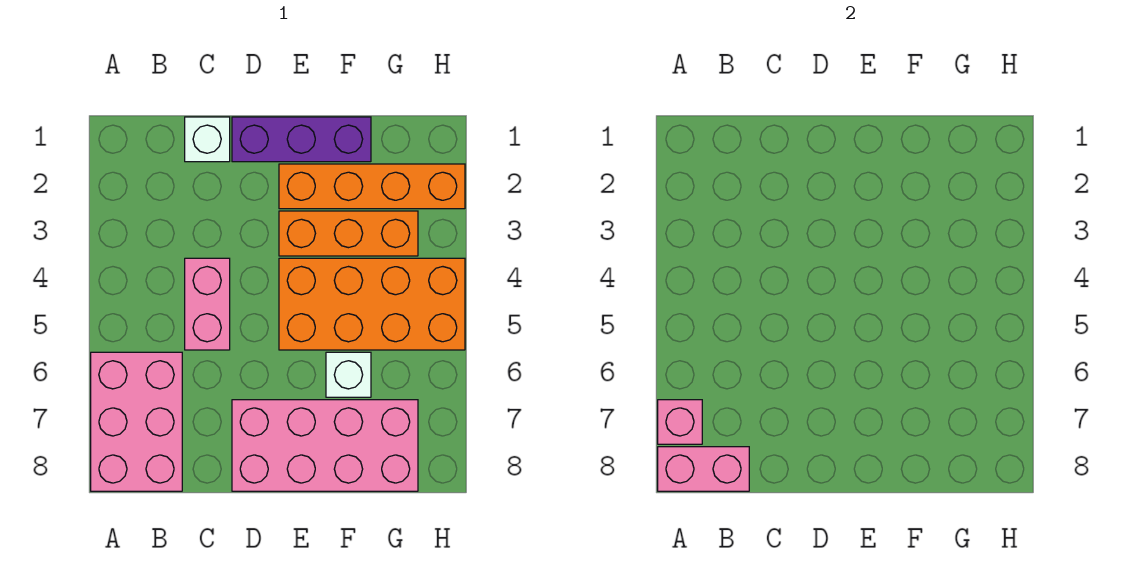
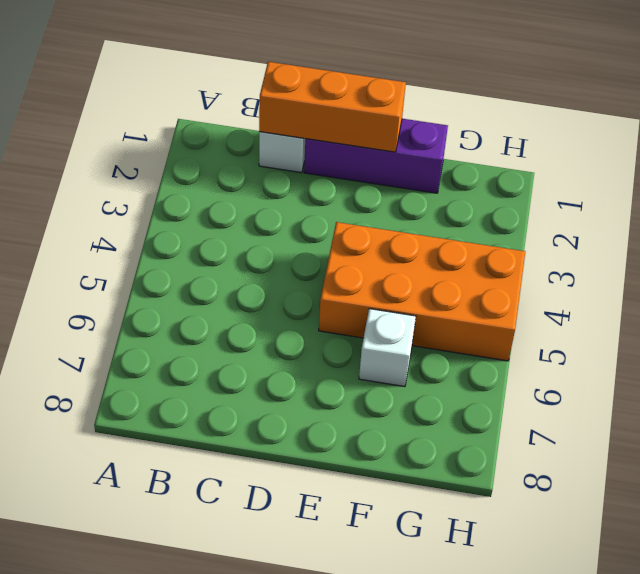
orange 1x3 brick [259,62,406,152] -> orange 1x3 brick moved to [279,211,418,256]
none -> pink 2x3 brick [91,352,182,491]
none -> pink 1x2 brick [185,258,230,350]

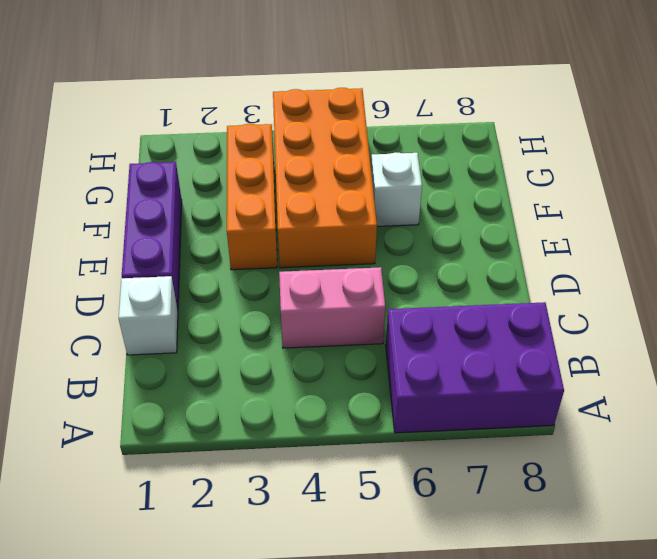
purple 2x3 brick [386,302,564,433] -> pink 2x3 brick [91,352,182,491]
none -> pink 2x4 brick [232,400,418,491]
none -> orange 1x4 brick [279,164,465,209]

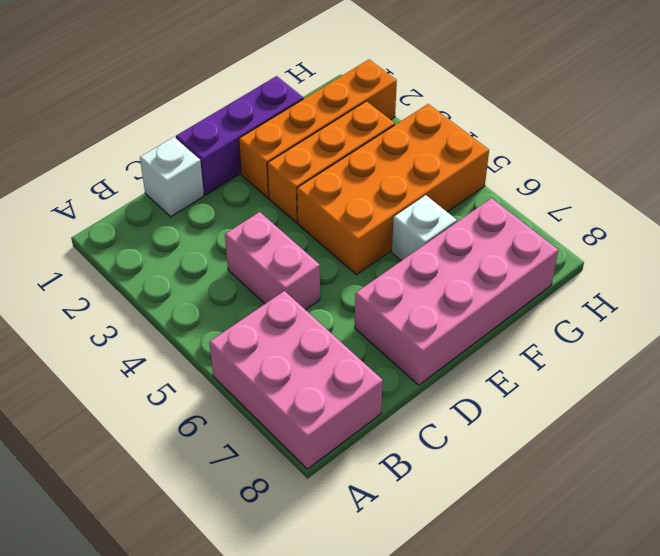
none -> pink 1x1 brick [658,400,702,444]
none -> pink 1x2 brick [658,447,749,491]

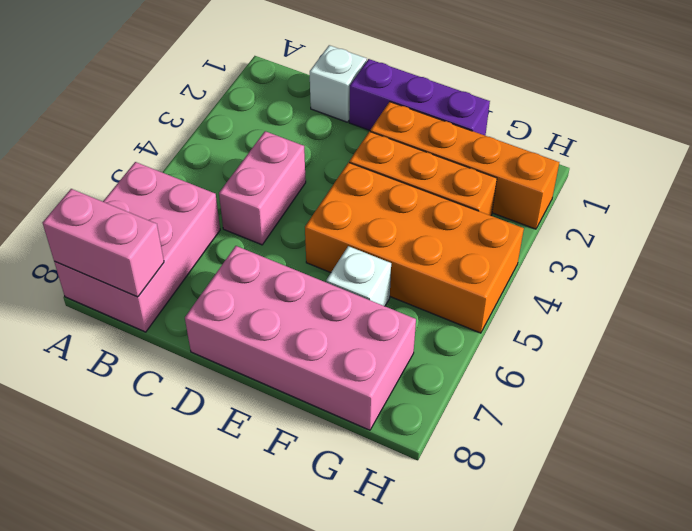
none -> pink 1x1 brick [658,400,702,444]

